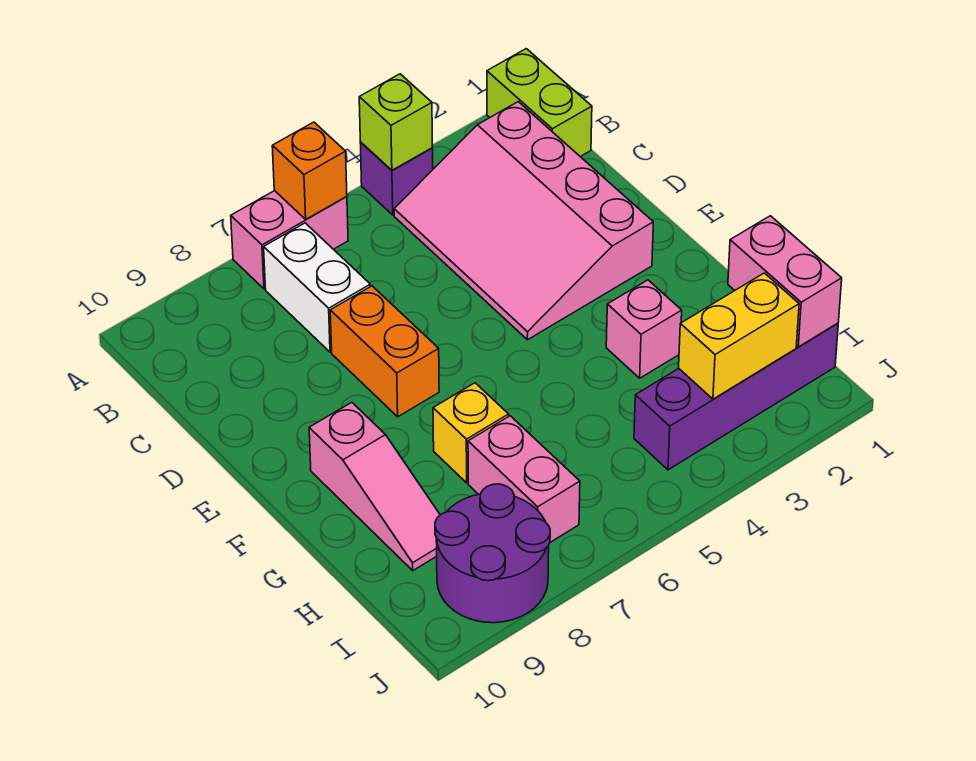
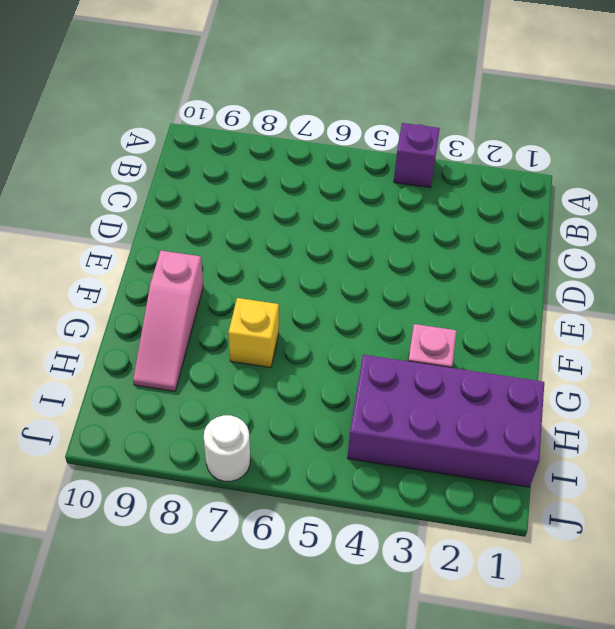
purple 2x4 brick [347,355,544,487] -> purple 1x4 brick [634,323,838,470]
white 1x1 round brick [204,415,250,481] -> none
none -> lime 1x2 brick [487,49,592,157]
none -> pink 1x2 brick [231,191,348,289]
none -> pink 3x4 slope [394,102,653,340]

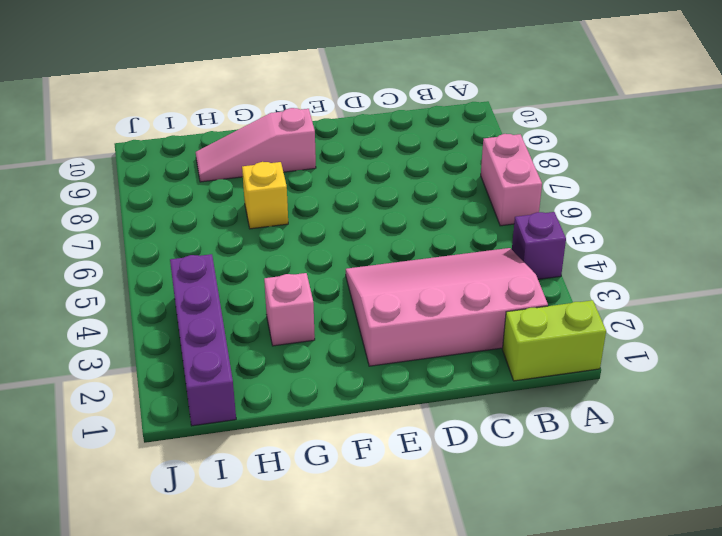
none -> white 1x2 brick [264,223,370,352]
none -> orange 1x2 brick [330,286,439,417]
none -> pink 1x2 brick [468,416,580,542]

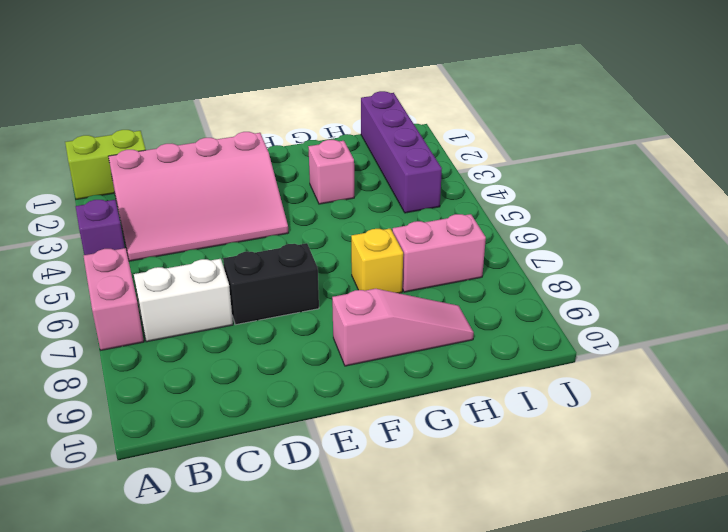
black 1x2 brick [223,243,319,325] -> orange 1x2 brick [330,286,439,417]
none -> purple 2x2 round brick [435,484,550,623]
none -> lime 1x1 brick [359,74,432,170]
none -> orange 1x1 brick [272,122,347,219]

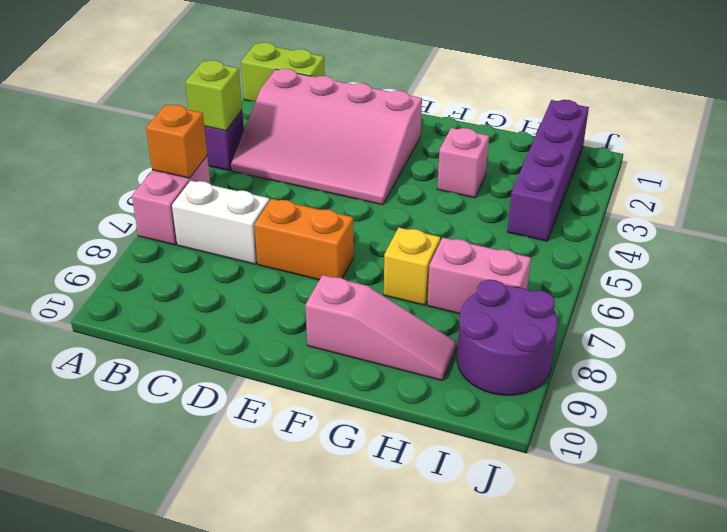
none -> pink 1x2 brick [728,216,842,347]
none -> yellow 1x2 brick [679,273,799,399]

